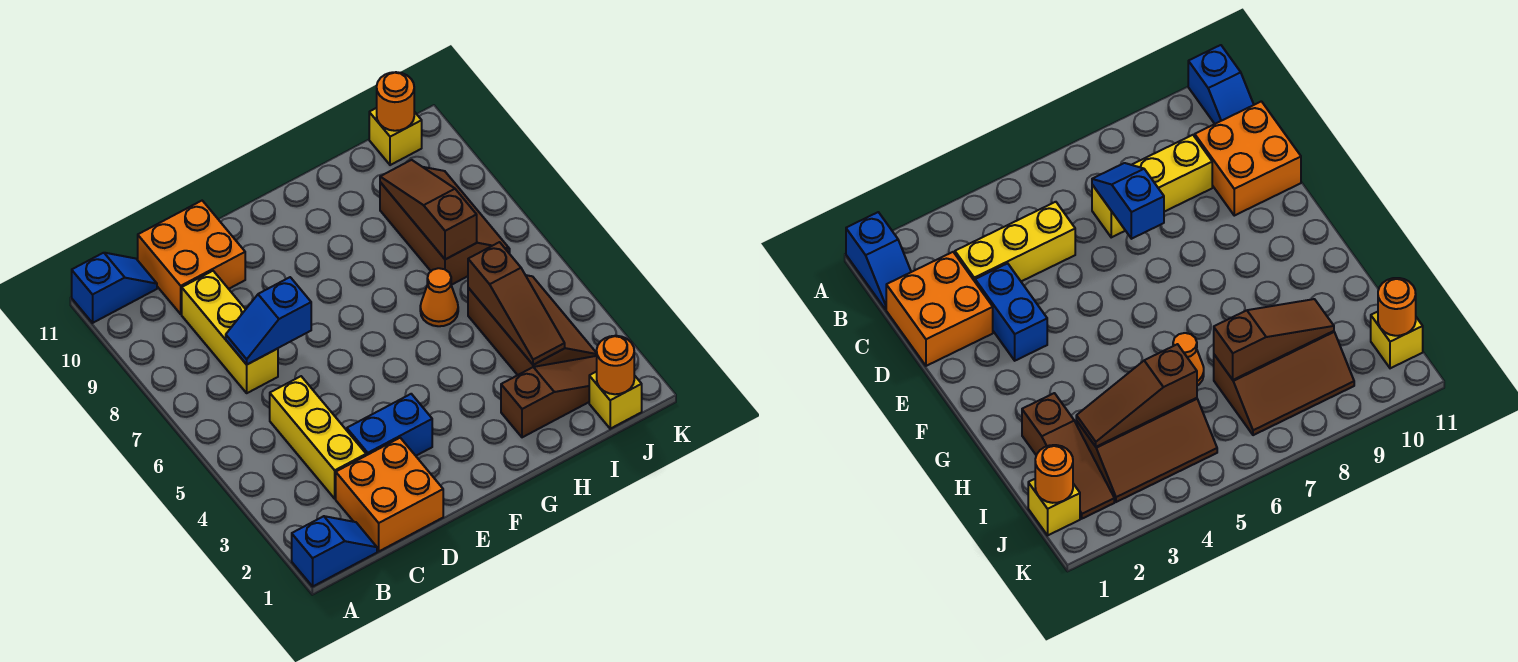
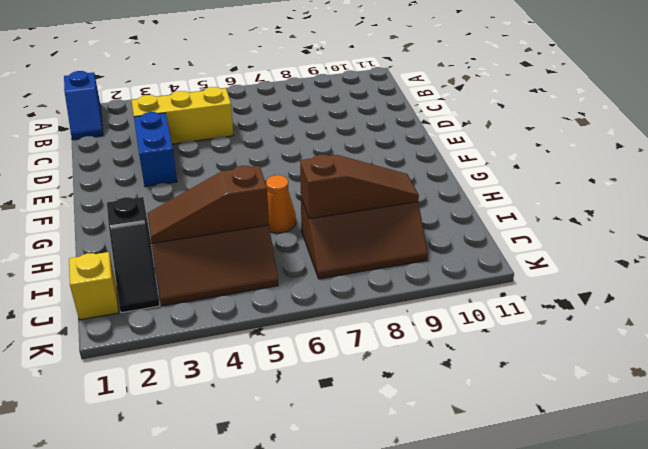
black 1x3 slope [107,197,160,313] -> brown 1x3 slope [501,356,597,437]
none -> blue 1x2 slope [72,253,157,323]
none -> orange 2x2 brick [336,438,443,551]
none -> yellow 1x3 brick [182,271,278,393]

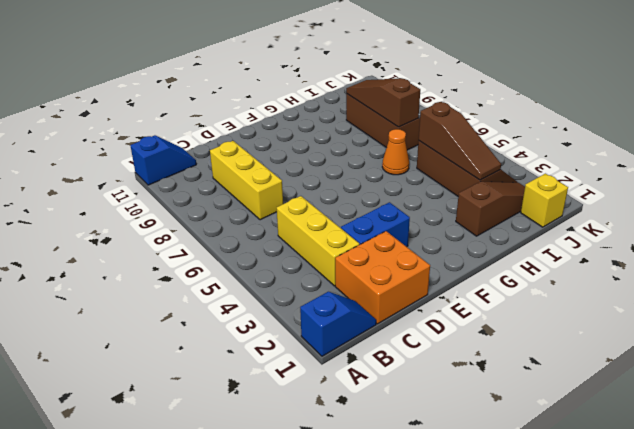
none -> orange 2x2 brick [138,201,245,314]
none -> yellow 1x1 brick [369,108,422,165]
none -> blue 1x2 slope [226,277,311,365]

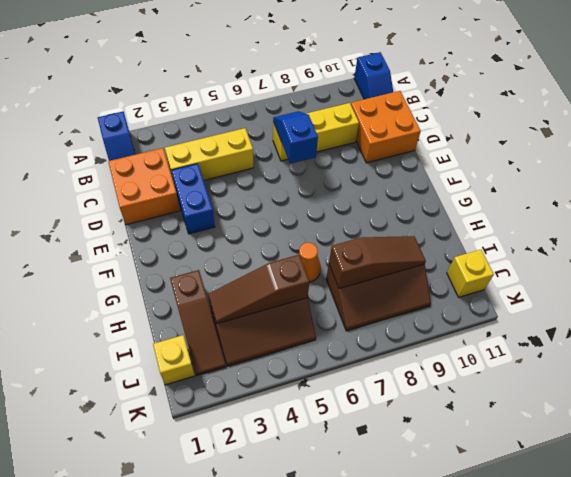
none -> orange 1x1 round brick [597,336,634,394]
none -> orange 1x1 round brick [377,72,414,131]

